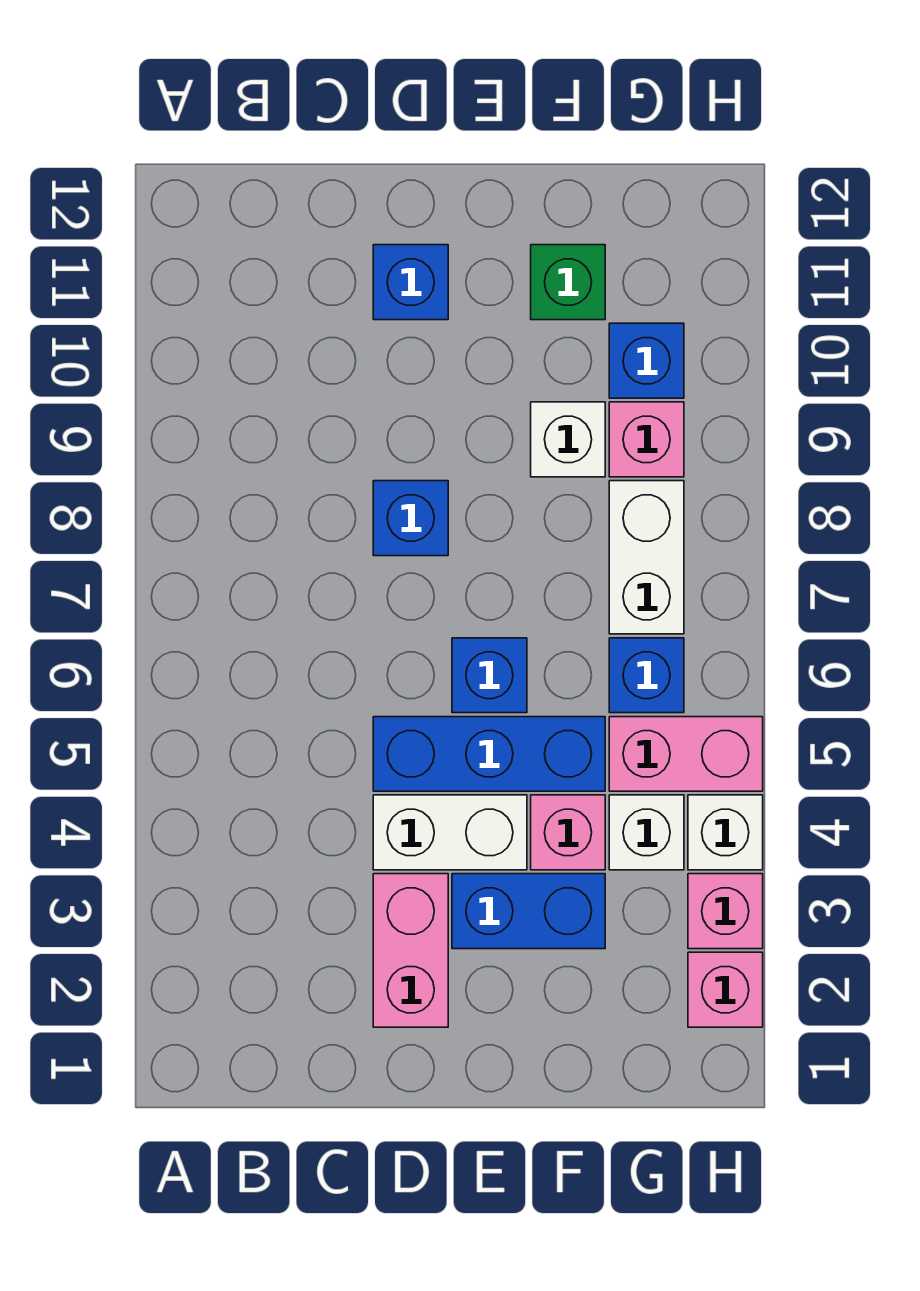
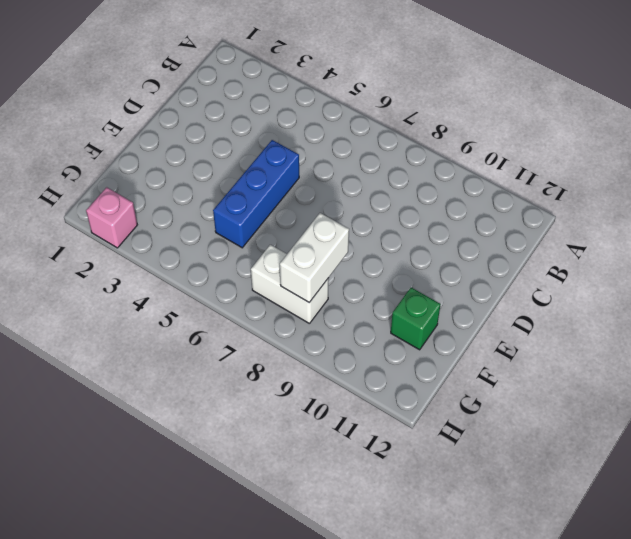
white 1x2 brick [280,213,349,302] -> white 1x2 brick moved to [373,795,527,870]
none -> pink 1x2 brick [373,874,448,1027]
none -> blue 1x1 brick [373,481,448,556]
none -> blue 1x1 brick [373,245,448,320]

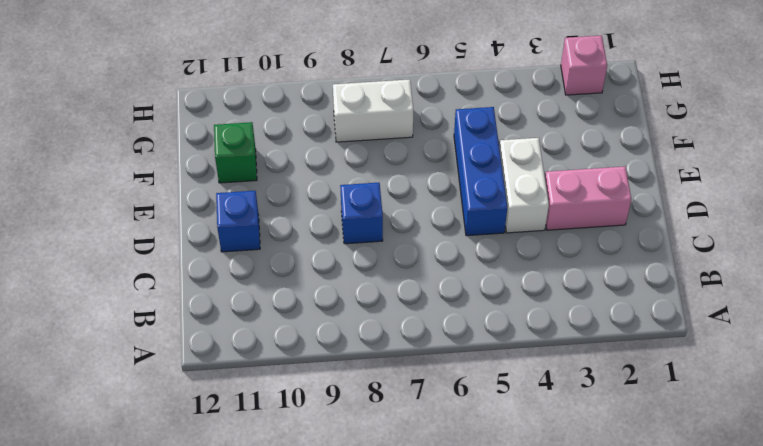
none -> blue 1x2 brick [452,874,605,949]
none -> blue 1x1 brick [452,638,527,713]
none -> pink 1x1 brick [531,795,605,870]

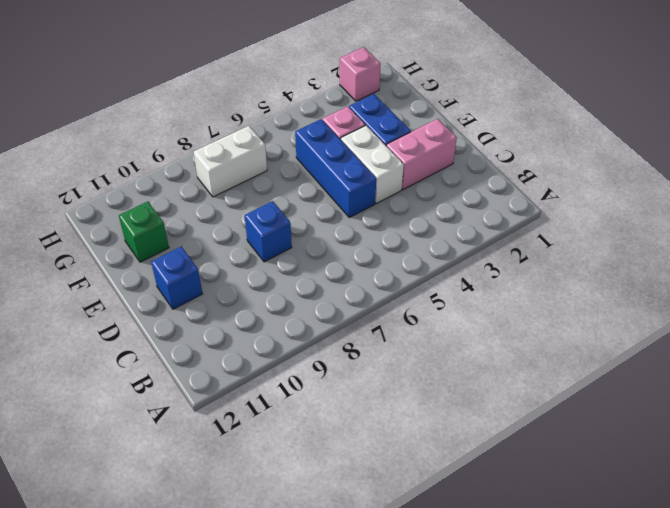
none -> blue 1x1 brick [452,638,527,713]
none -> white 1x1 brick [531,402,605,477]
none -> white 1x1 brick [609,795,684,870]

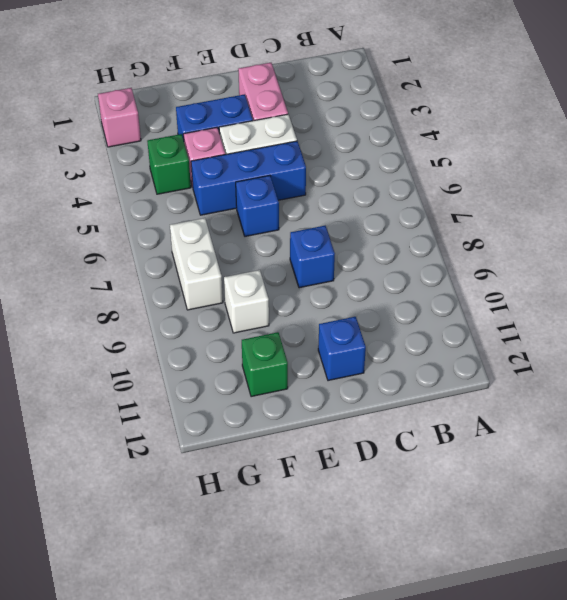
green 1x1 brick [147,134,191,194] -> white 1x1 brick [609,795,684,870]
none -> pink 1x2 brick [609,717,763,791]
none -> blue 1x1 brick [609,638,684,713]
none -> pink 1x1 brick [609,402,684,477]

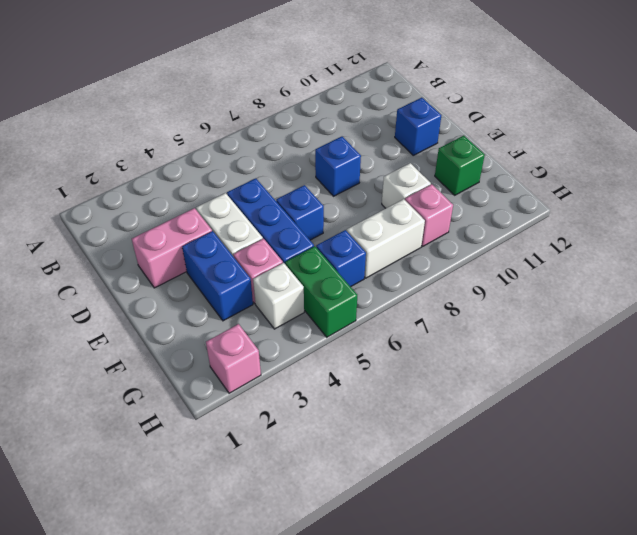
green 1x2 brick [285,246,357,337] -> pink 1x2 brick [609,717,763,791]
none -> blue 1x1 brick [609,323,684,398]
none -> pink 1x1 brick [688,874,763,949]
none -> white 1x1 brick [688,795,763,870]

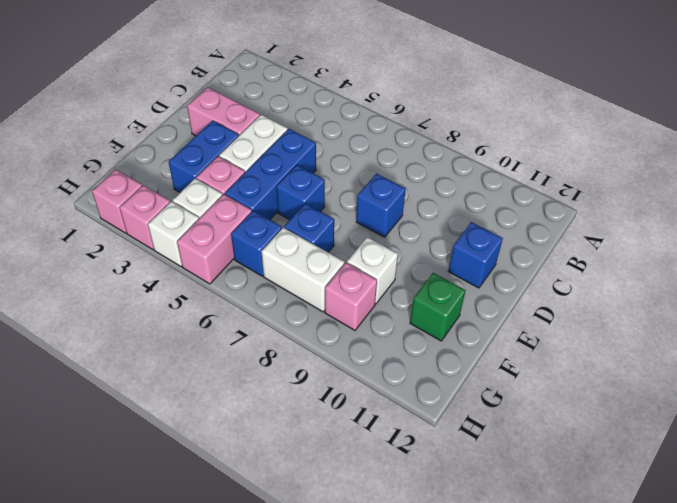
blue 1x1 brick [284,203,334,252] -> blue 1x1 brick moved to [609,323,684,398]

